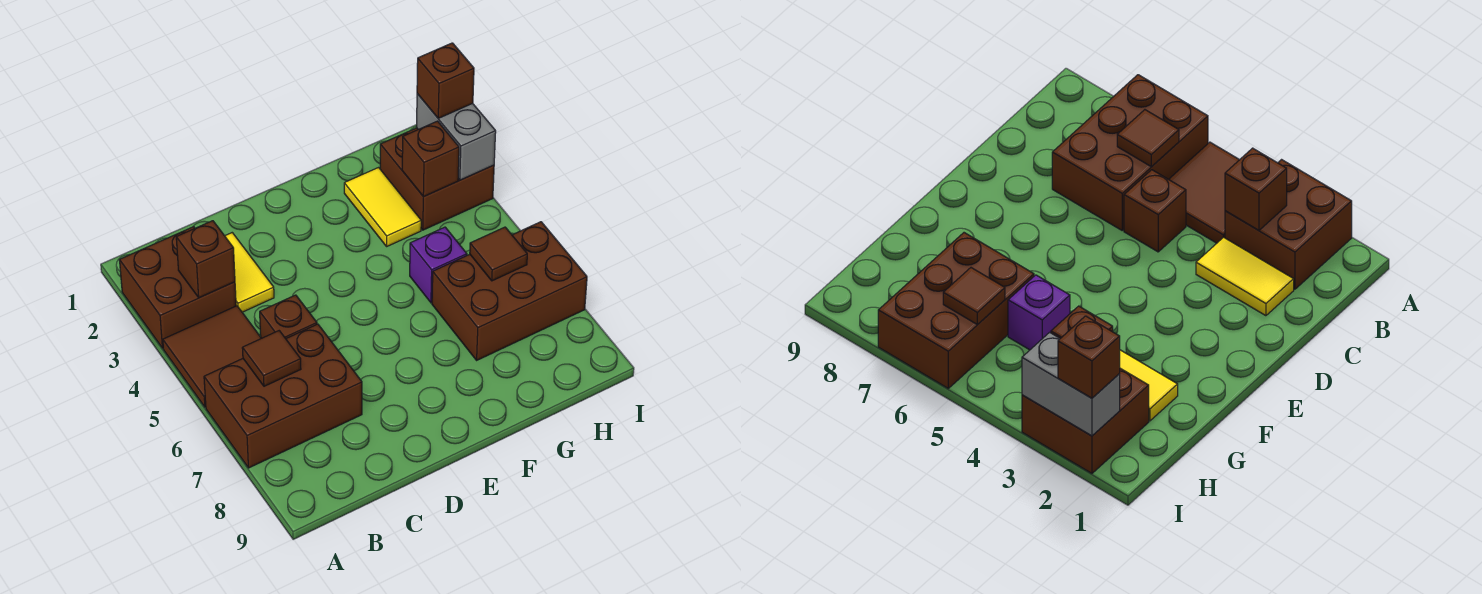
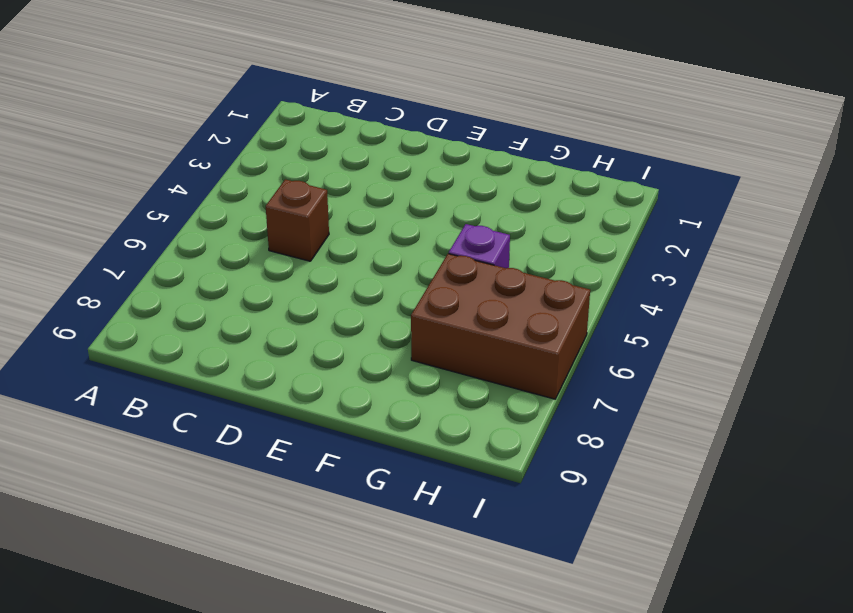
none -> brown 2x2 brick [120,227,236,348]
none -> brown 2x2 tile [163,306,261,407]
none -> brown 2x3 brick [204,324,362,468]

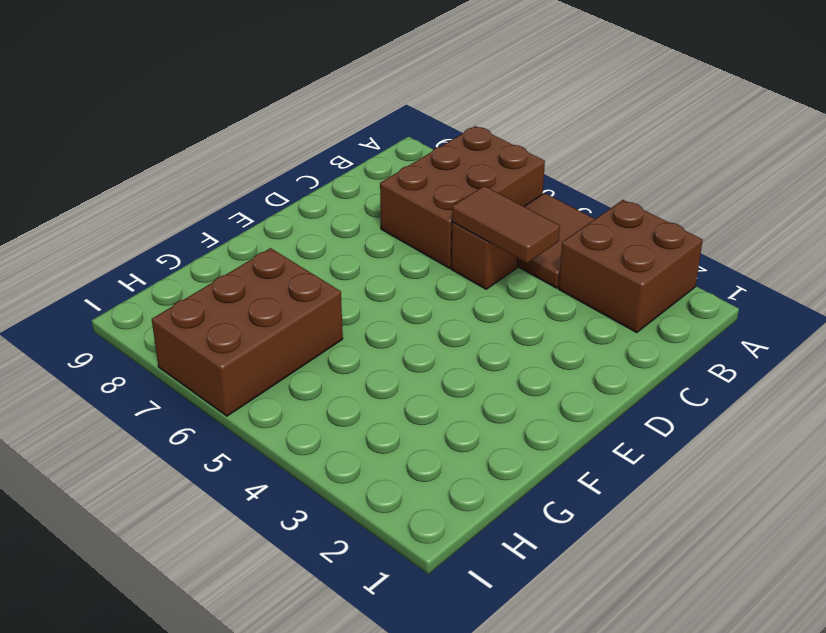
brown 1x2 tile [452,186,560,263] -> none
none -> yellow 1x2 tile [225,233,274,312]
none -> yellow 1x2 tile [344,168,421,246]
none -> purple 1x1 brick [410,227,467,303]

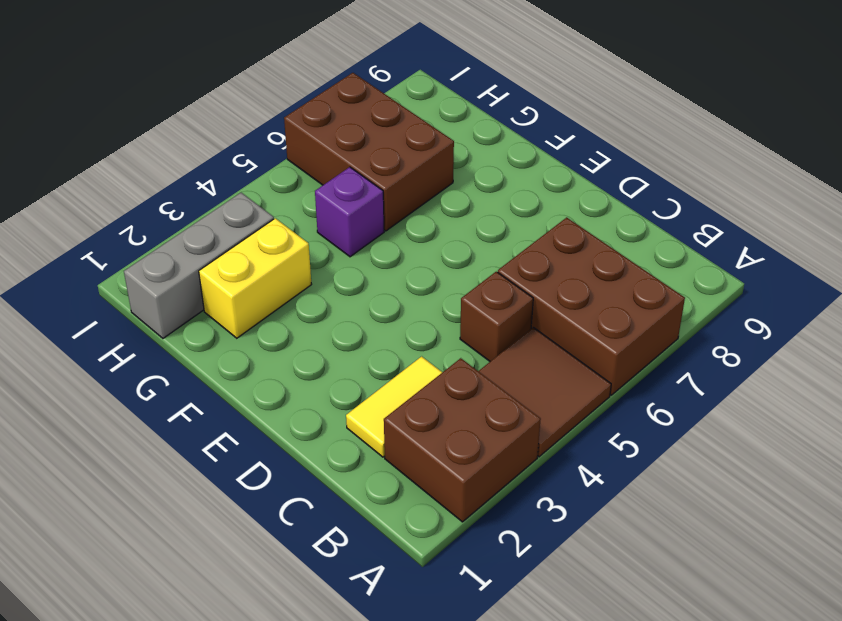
yellow 1x2 brick [199,218,312,338] -> yellow 1x2 tile [344,168,421,246]
grey 1x3 brick [124,193,274,338] -> brown 2x2 brick [380,128,494,230]
none -> brown 1x1 brick [176,221,235,298]
none -> brown 1x1 tile [242,331,301,386]
none -> brown 1x1 brick [402,121,459,197]

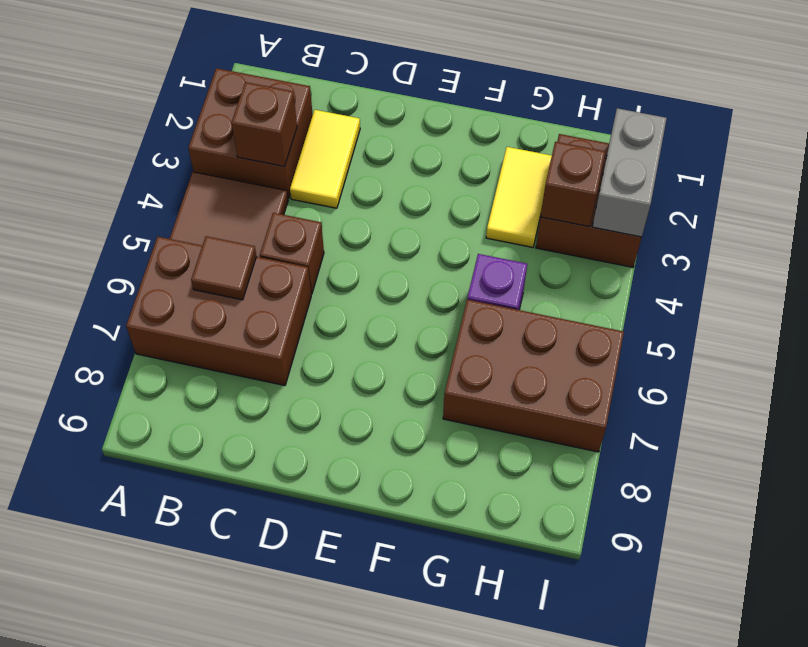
none -> brown 1x1 tile [470,227,527,281]
none -> brown 1x1 brick [417,43,474,118]

